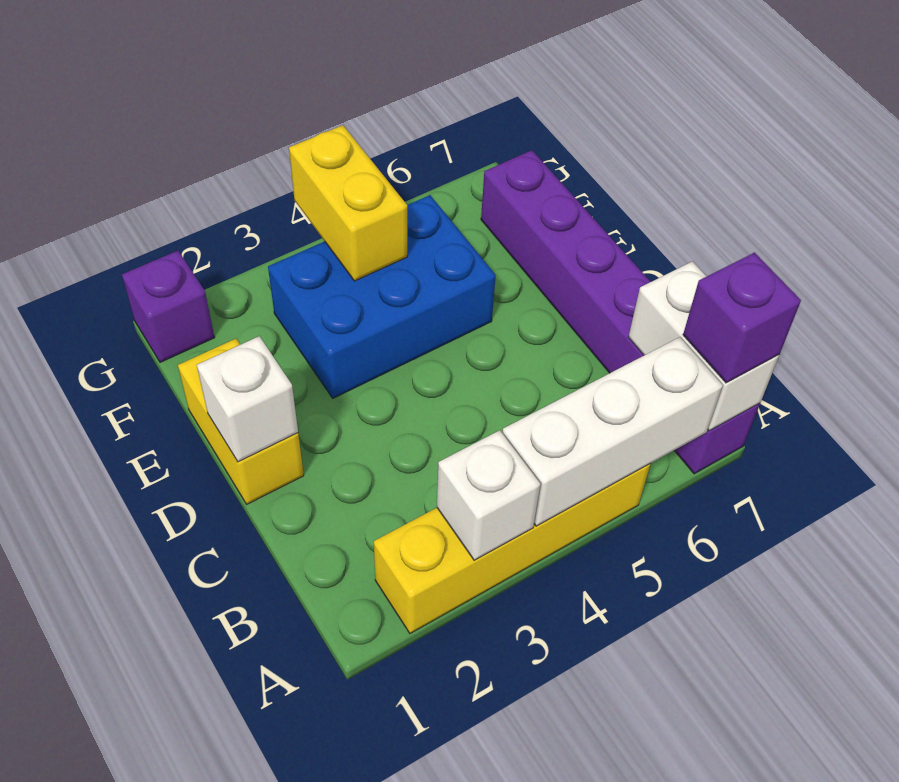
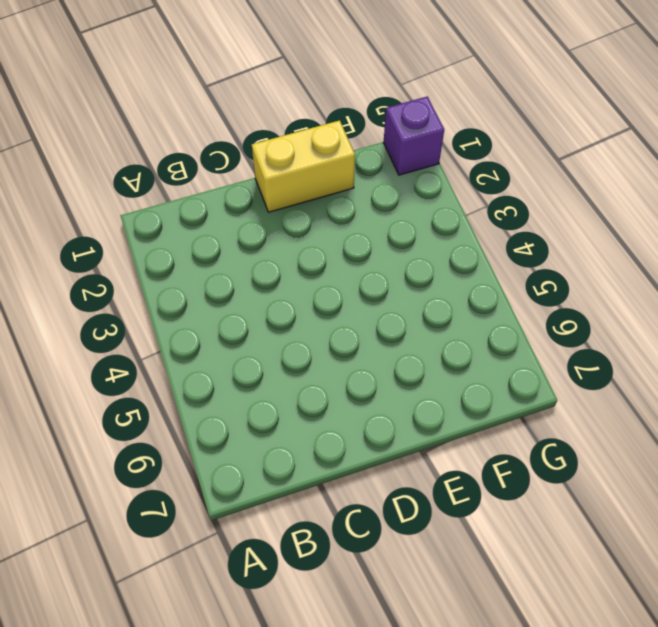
none -> yellow 1x4 brick [374,463,651,633]
none -> purple 1x6 brick [481,150,760,474]

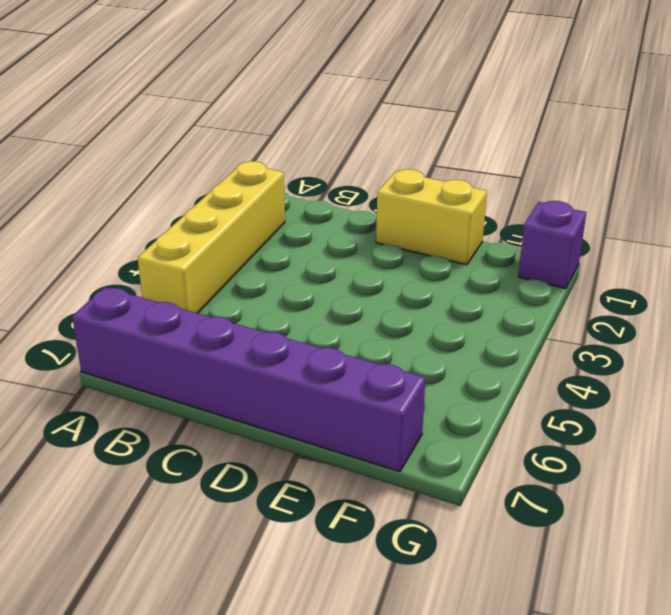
none -> blue 2x3 brick [268,195,496,398]
none -> white 1x1 brick [437,430,540,560]

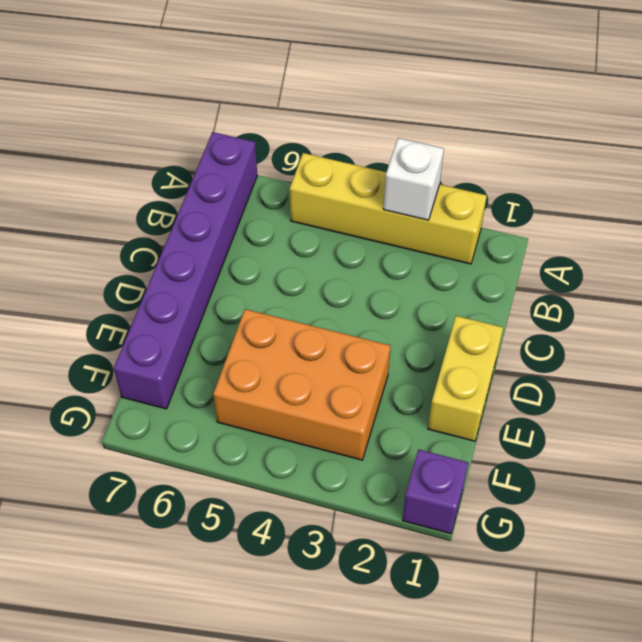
orange 2x3 brick [213,309,391,460] -> blue 2x3 brick [268,195,496,398]
none -> white 1x3 brick [502,337,723,526]
none -> white 1x2 brick [628,261,779,431]

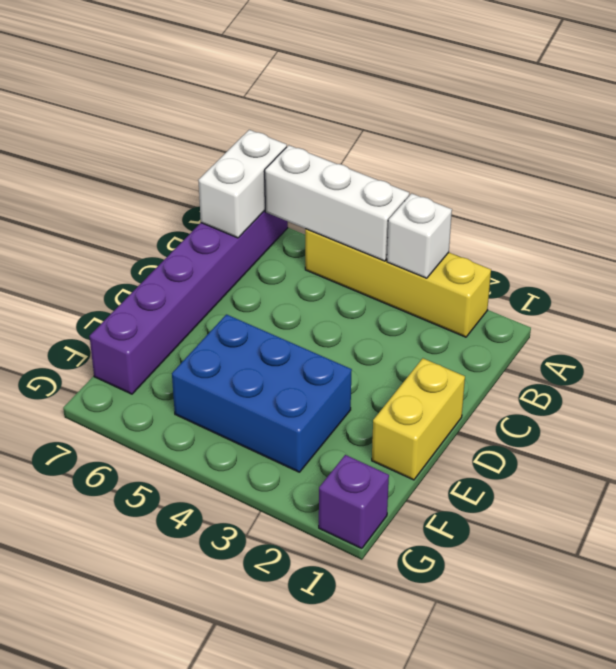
none -> white 1x1 brick [197,336,298,462]
none -> yellow 1x2 brick [289,125,407,281]

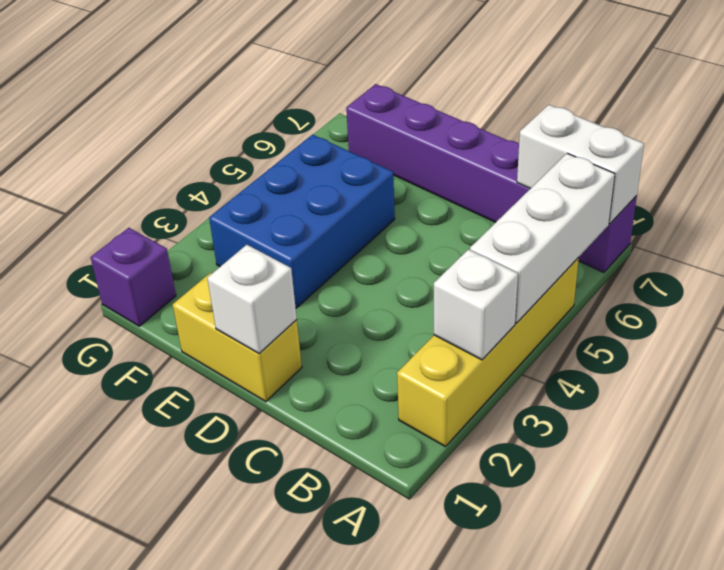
none -> yellow 1x2 brick [289,125,407,281]
none -> purple 1x1 brick [683,253,801,383]

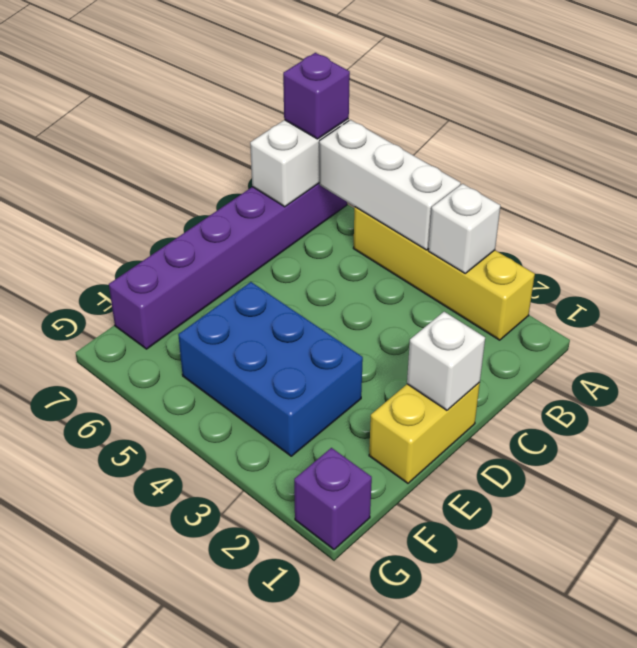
none -> yellow 1x2 brick [289,125,407,281]

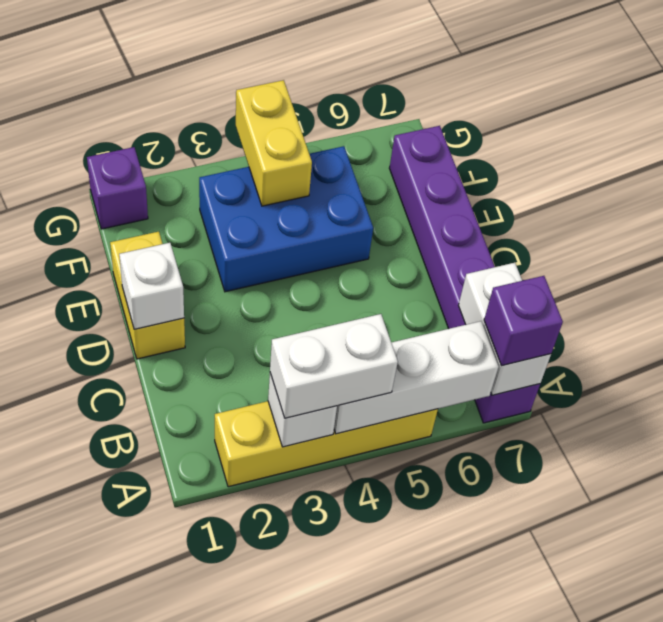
white 1x2 brick [270,314,398,418] -> none

